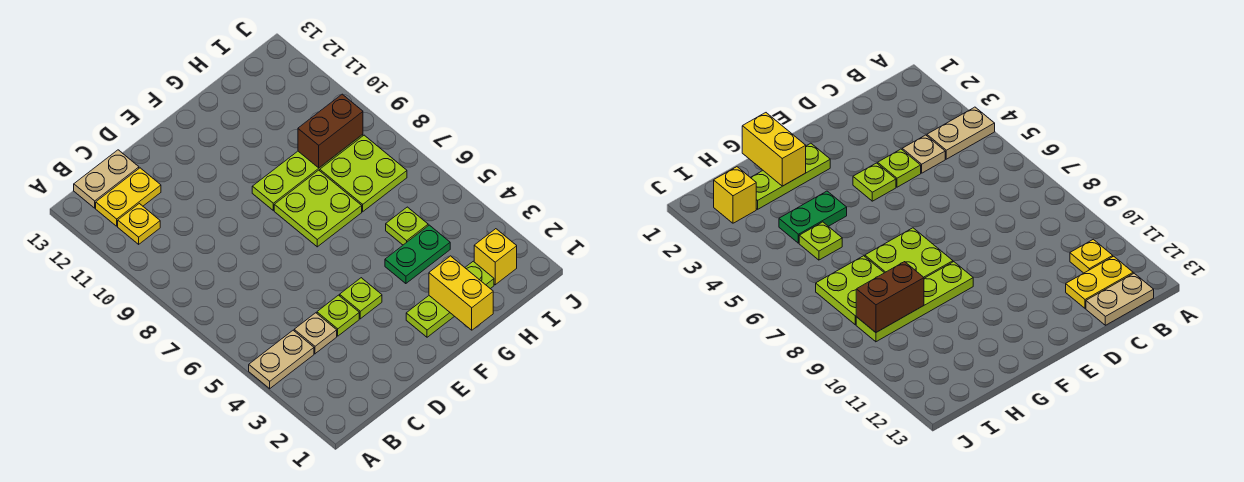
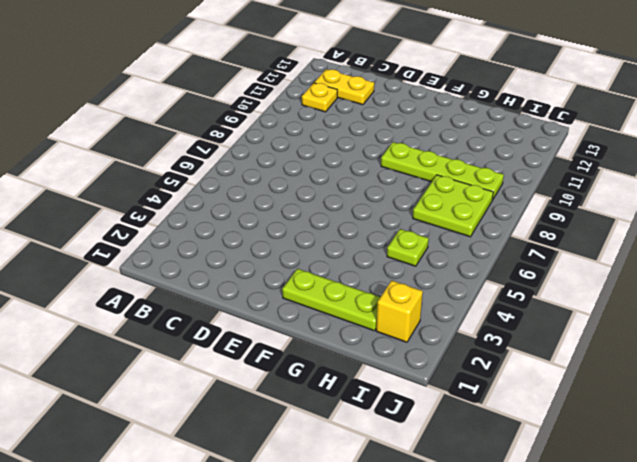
none -> tan 1x2 plate [249,330,314,389]
none -> tan 1x2 plate [74,150,139,208]
none -> tan 1x1 plate [294,313,337,354]

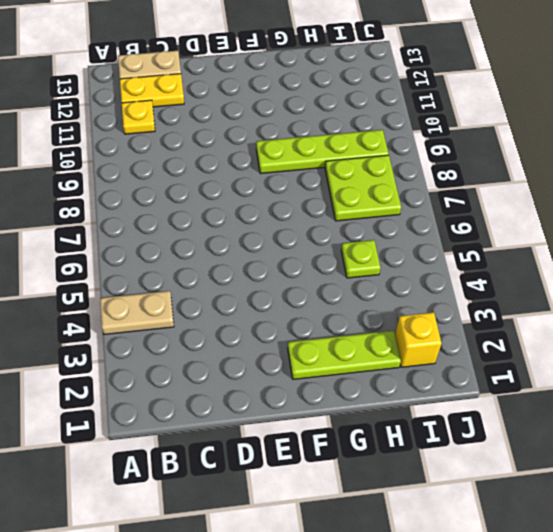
none -> tan 1x1 plate [294,313,337,354]
none -> lime 1x1 plate [317,295,359,336]
none -> lime 1x1 plate [340,278,382,319]

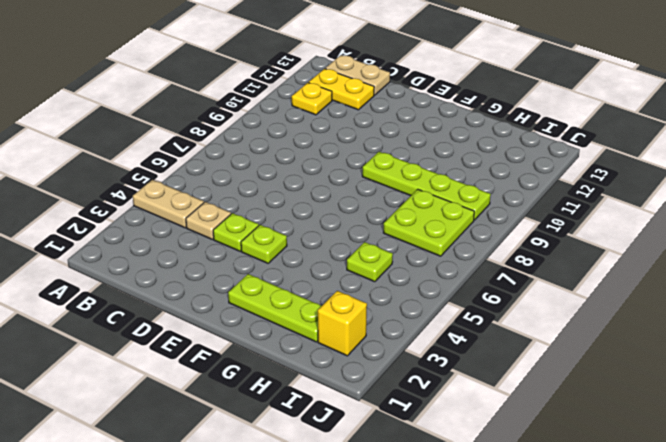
none -> lime 2x2 plate [274,170,362,247]
none -> green 1x2 plate [385,225,450,284]
none -> yellow 1x2 brick [429,256,493,330]

